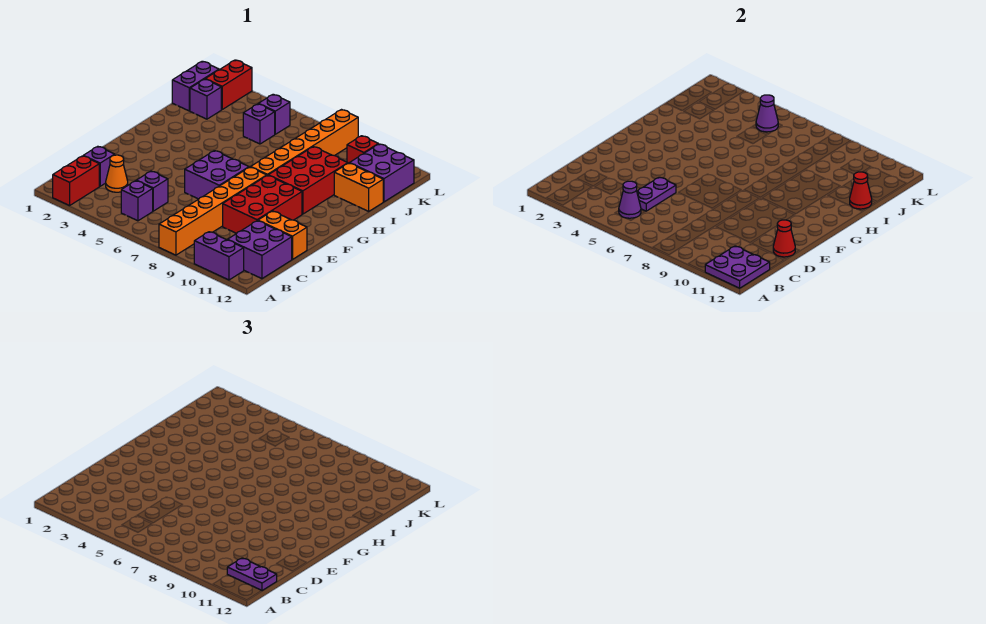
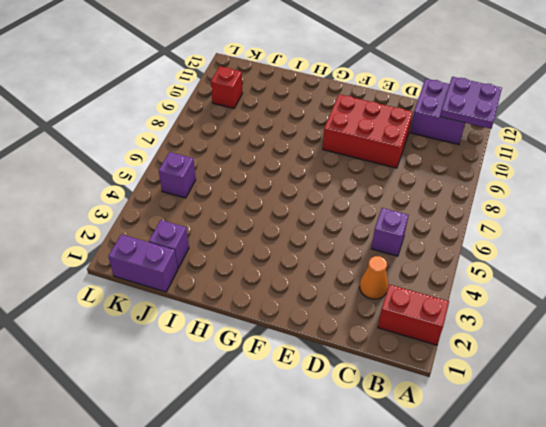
none -> orange 1x6 brick [159,167,267,255]
none -> purple 1x2 brick [194,232,244,280]
none -> purple 1x1 brick [121,181,153,221]

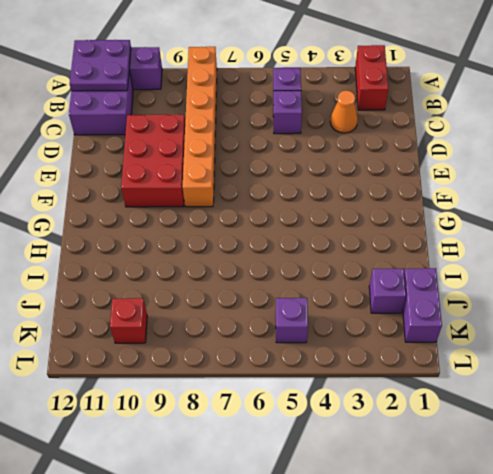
none -> purple 1x1 brick [84,146,115,186]
none -> orange 1x2 brick [258,211,307,259]
none -> purple 2x2 brick [185,151,249,199]

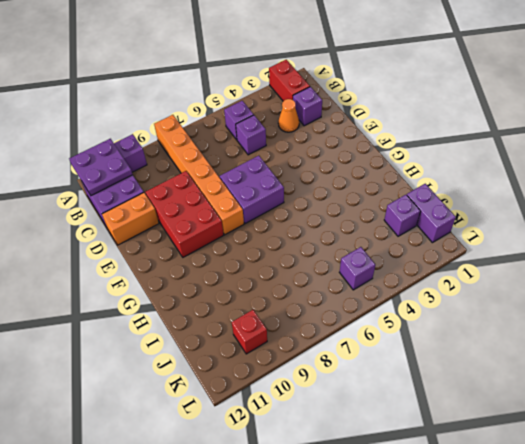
none -> orange 1x6 brick [251,110,358,175]
none -> red 2x3 brick [268,147,348,214]
none -> orange 1x2 brick [334,163,383,211]

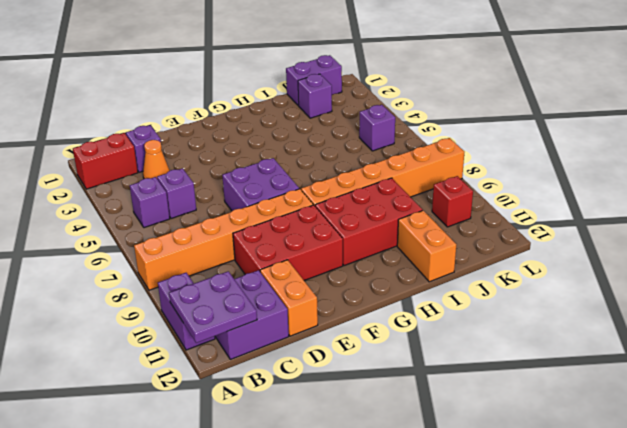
none -> purple 1x1 brick [243,104,275,144]
none -> purple 2x2 brick [349,144,414,202]
none -> red 1x2 brick [205,60,252,109]

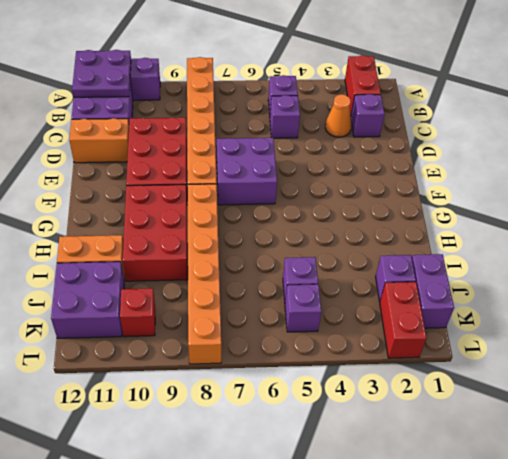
none -> purple 1x1 cone [619,181,641,218]
none -> purple 1x2 plate [637,177,676,211]
none -> red 1x1 cone [773,220,795,257]

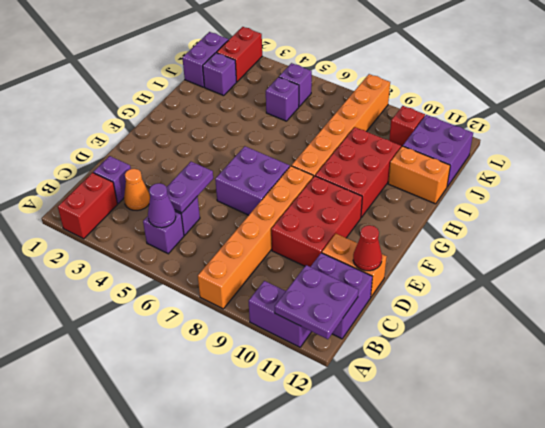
none -> red 1x1 cone [850,172,872,209]
none -> purple 1x1 cone [756,95,778,132]
none -> purple 1x2 plate [227,558,277,591]

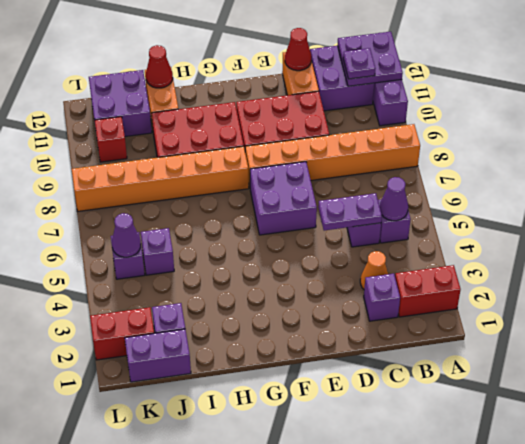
purple 1x1 plate [343,48,376,79] -> purple 1x2 plate [227,558,277,591]

